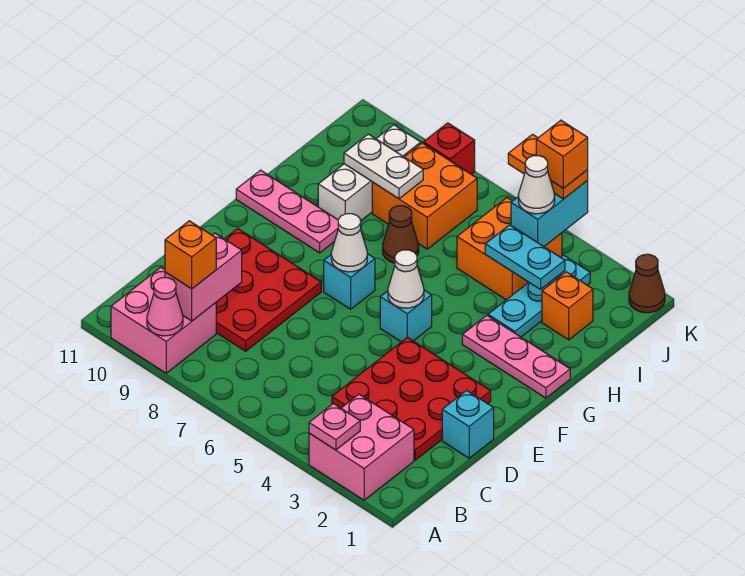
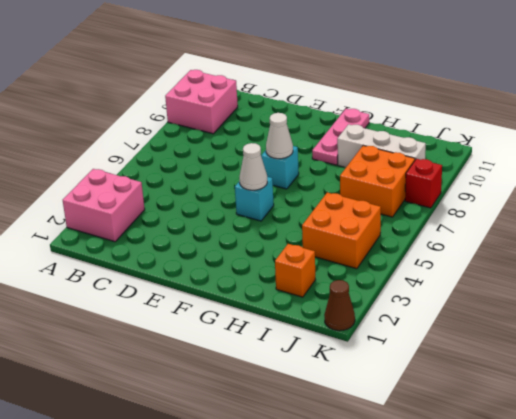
none -> red 3x3 plate [332,337,491,460]
none -> red 3x3 plate [216,229,321,351]
none -> cyan 1x1 brick [442,390,494,458]

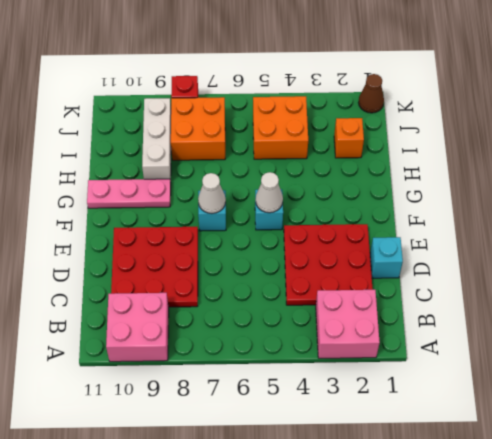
none -> pink 1x3 plate [462,315,570,398]
none -> cyan 1x3 plate [488,255,590,337]
none -> brown 1x1 cone [383,206,419,263]

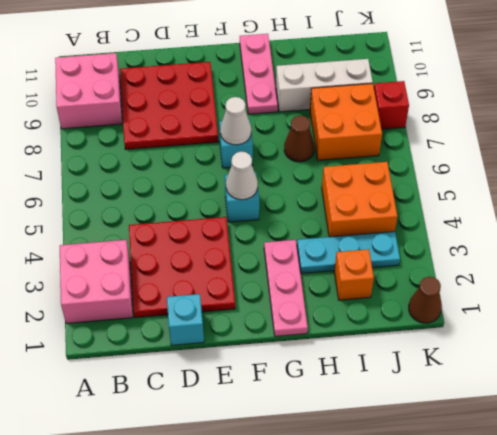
none -> pink 1x1 plate [309,403,360,450]
none -> pink 1x1 cone [147,278,183,336]
none -> pink 1x2 brick [165,233,242,321]

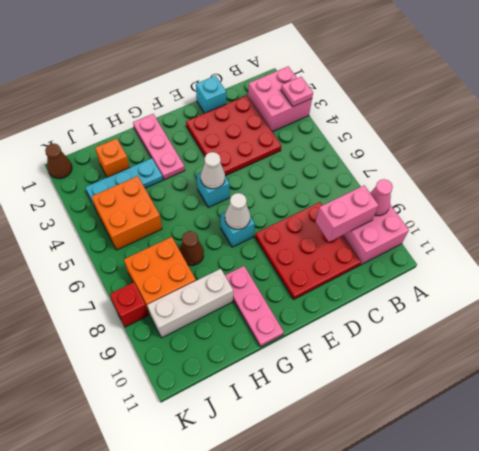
none -> cyan 1x2 plate [485,225,565,289]
none -> white 1x2 plate [344,134,423,199]
none -> cyan 1x2 brick [511,181,588,246]

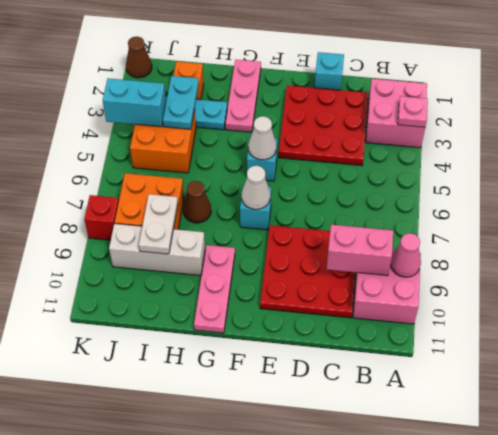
none -> orange 1x1 brick [165,221,216,289]
none -> white 1x1 cone [518,156,555,214]
none -> orange 1x2 plate [508,134,588,199]

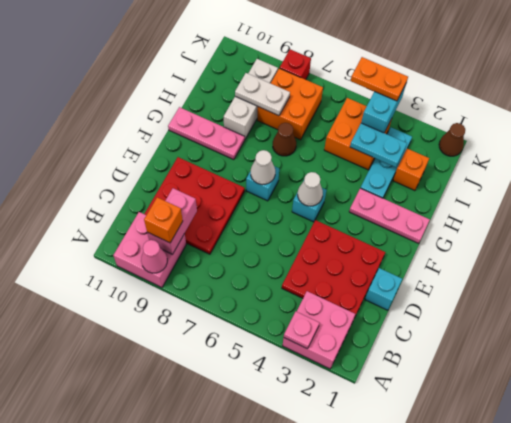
none -> white 1x1 cone [518,156,555,214]
none -> orange 1x1 brick [536,120,588,188]

